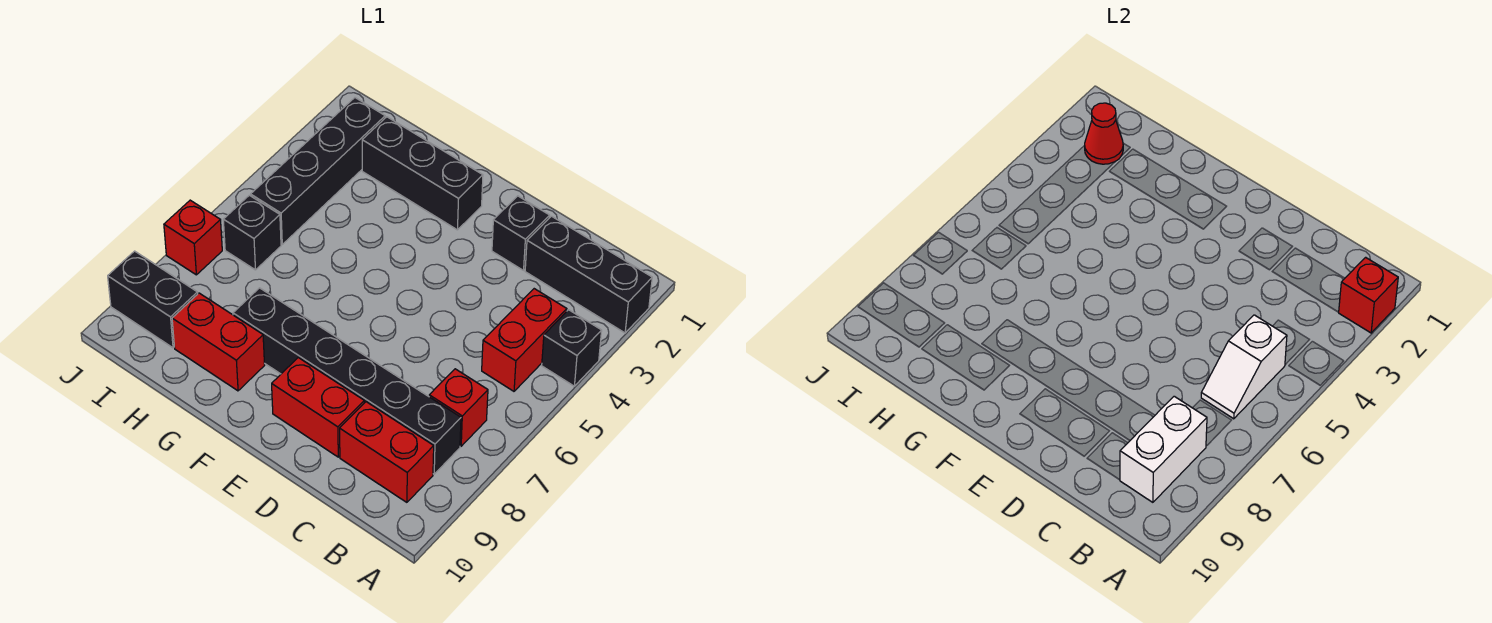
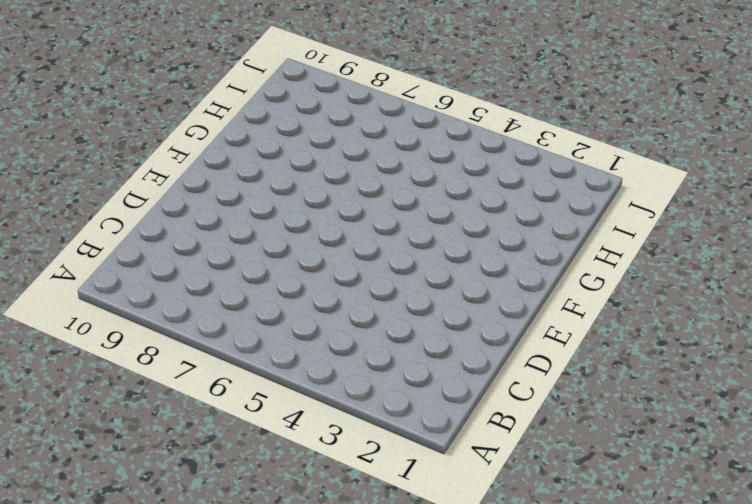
none -> black 1x3 brick [525,216,652,333]
none -> black 1x1 brick [542,310,602,386]
none -> red 1x2 brick [482,289,567,391]

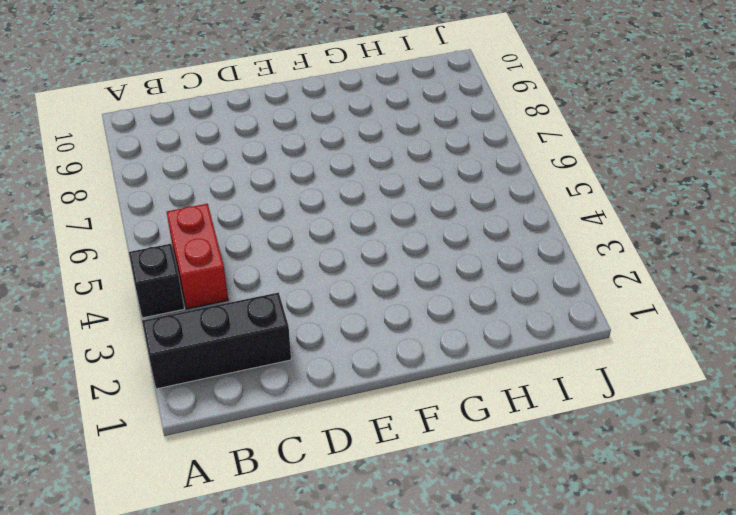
none -> red 1x1 brick [429,369,488,446]
none -> black 1x6 brick [233,288,461,474]
none -> red 1x2 brick [340,402,434,502]

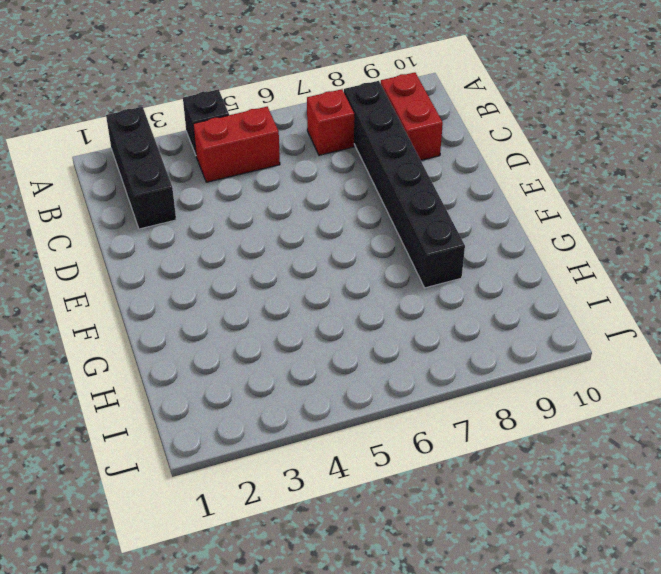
none -> black 1x1 brick [492,196,550,270]
none -> red 1x2 brick [272,358,364,457]
none -> black 1x3 brick [362,117,483,230]

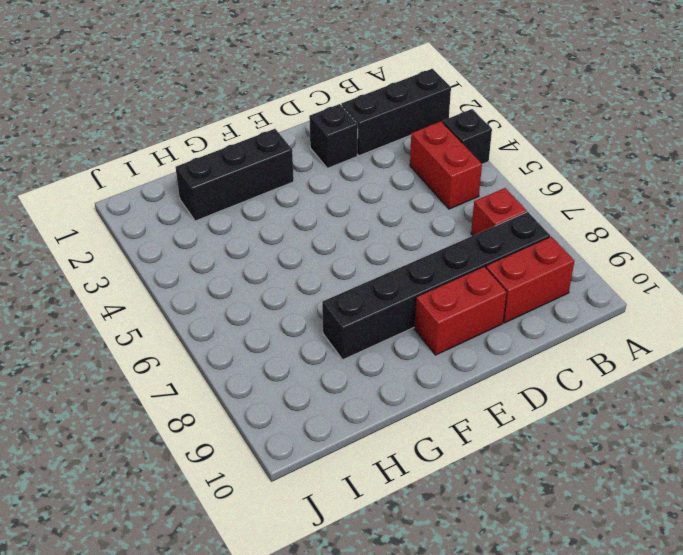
none -> red 1x2 brick [172,293,265,391]
none -> black 1x4 brick [251,98,385,244]
none -> black 1x1 brick [223,195,281,270]

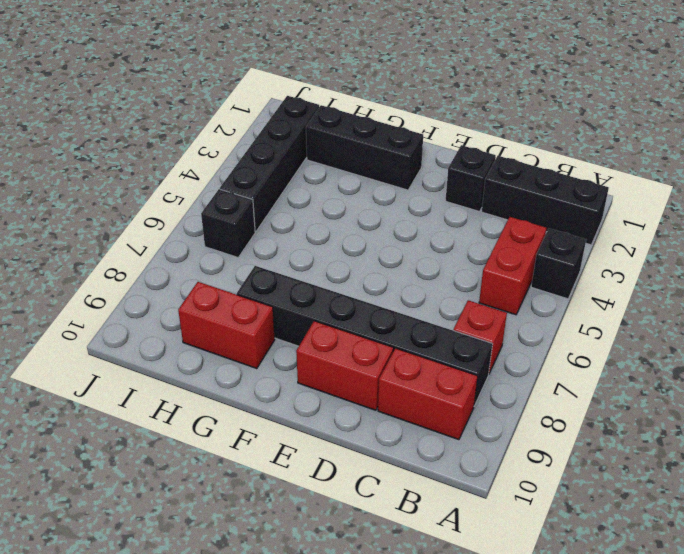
none -> black 1x2 brick [108,251,198,348]
none -> red 1x1 brick [164,200,222,275]
none -> red 1x1 brick [1339,257,1398,333]

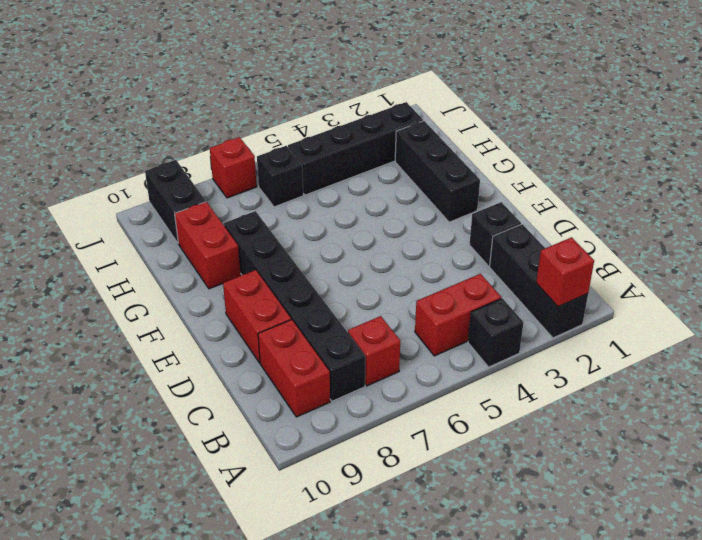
none -> white 1x2 slope [1201,315,1287,419]
none -> white 1x2 brick [1120,396,1207,502]
none -> red 1x1 cone [1085,103,1123,164]

